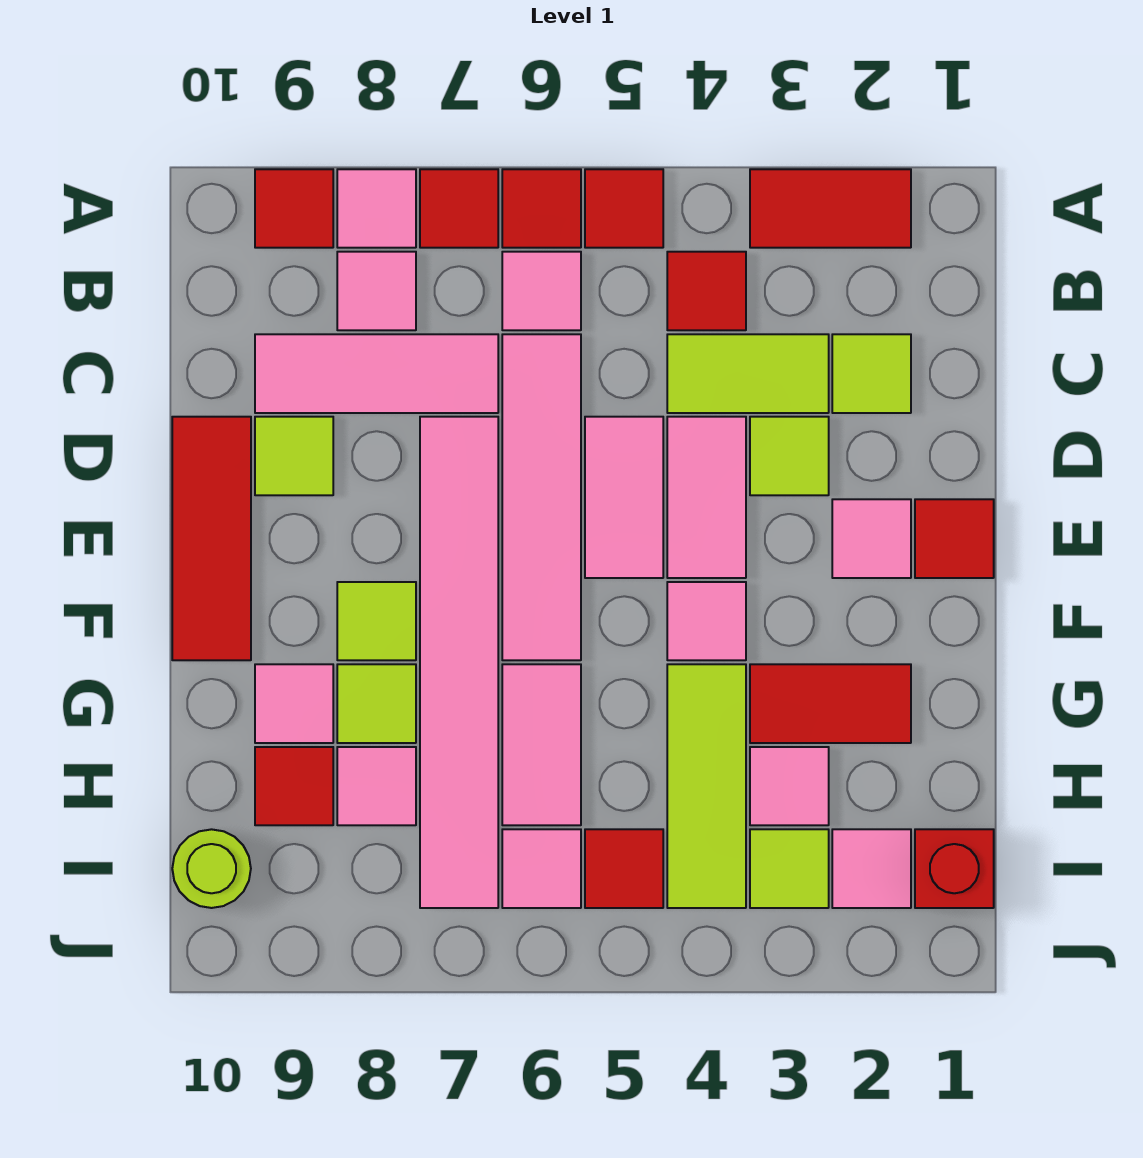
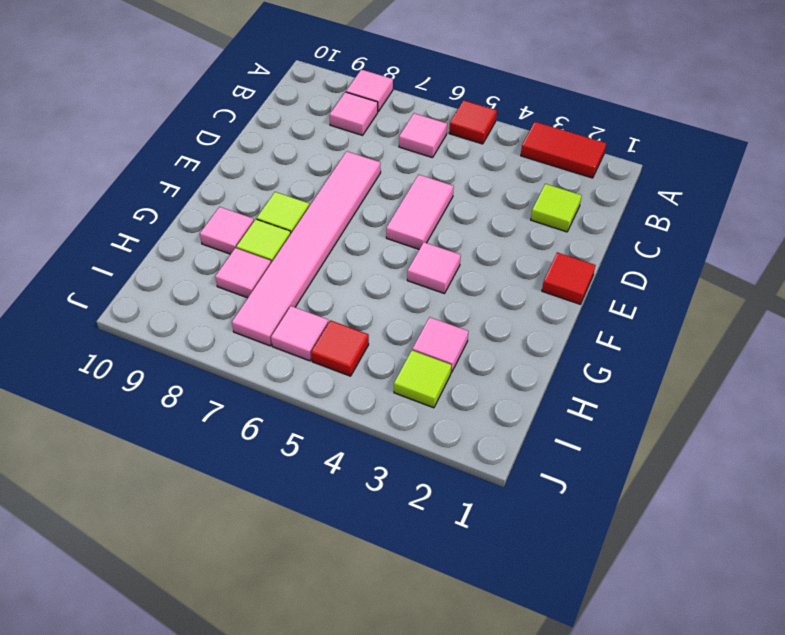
none -> red 1x1 tile [502,169,581,248]
none -> red 1x1 tile [420,169,498,248]
none -> red 1x1 tile [255,169,333,248]
none -> red 1x1 tile [667,252,746,330]

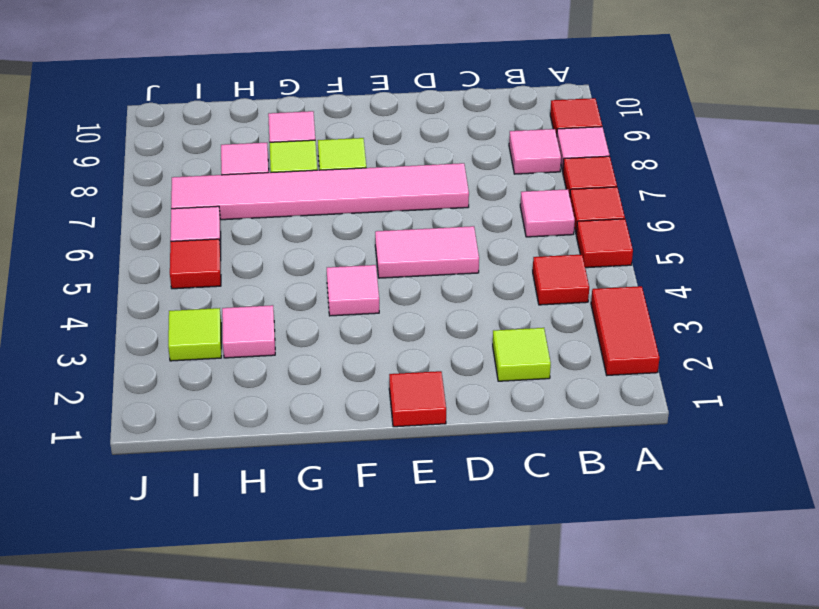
none -> lime 1x2 tile [667,334,829,413]
none -> pink 1x4 tile [502,334,581,660]
none -> pink 1x3 tile [255,334,498,413]
none -> lime 1x1 tile [750,417,829,495]

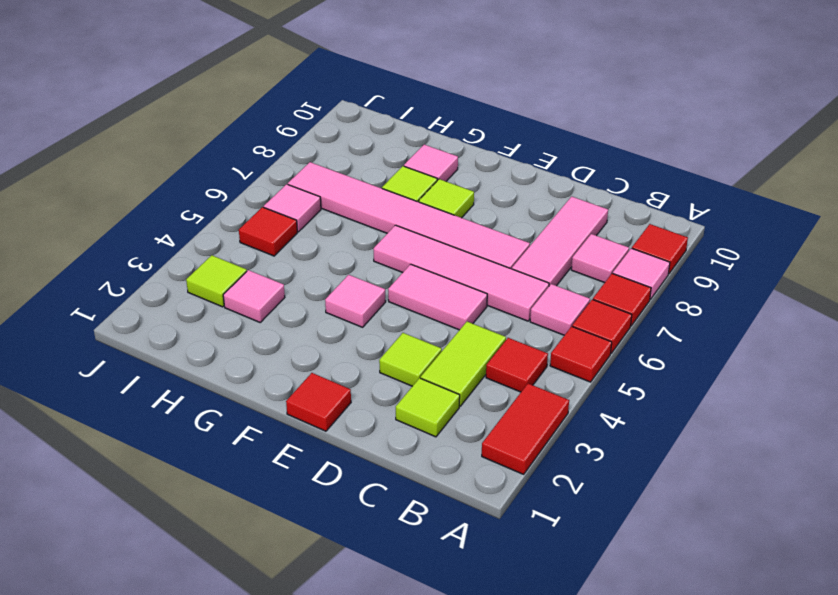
none -> pink 1x2 tile [667,417,746,578]
none -> lime 1x1 tile [255,417,333,495]
none -> red 1x3 tile [172,417,251,660]
none -> pink 1x1 tile [832,499,911,578]

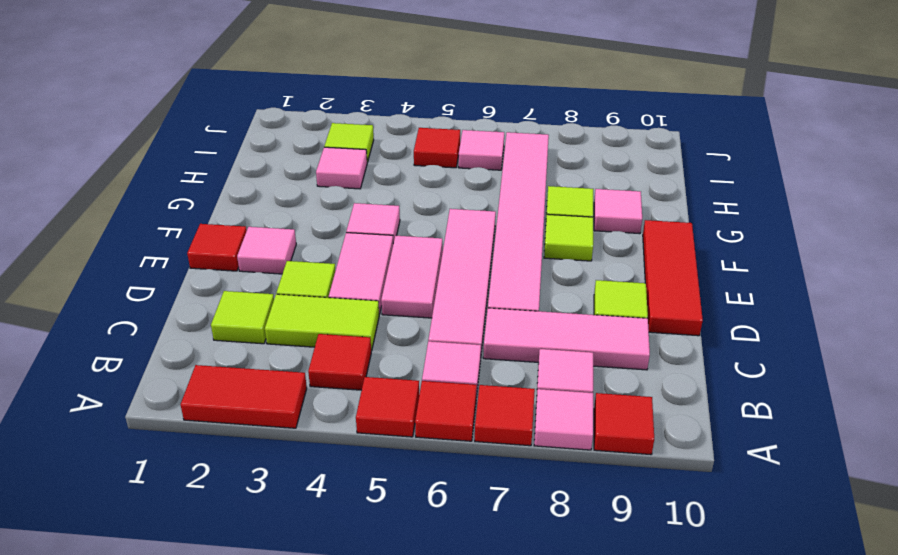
none -> red 1x2 tile [750,664,911,743]
none -> lime 1x3 tile [667,664,746,908]
none -> pink 1x2 tile [502,664,581,825]
none -> pink 1x1 tile [337,747,416,825]

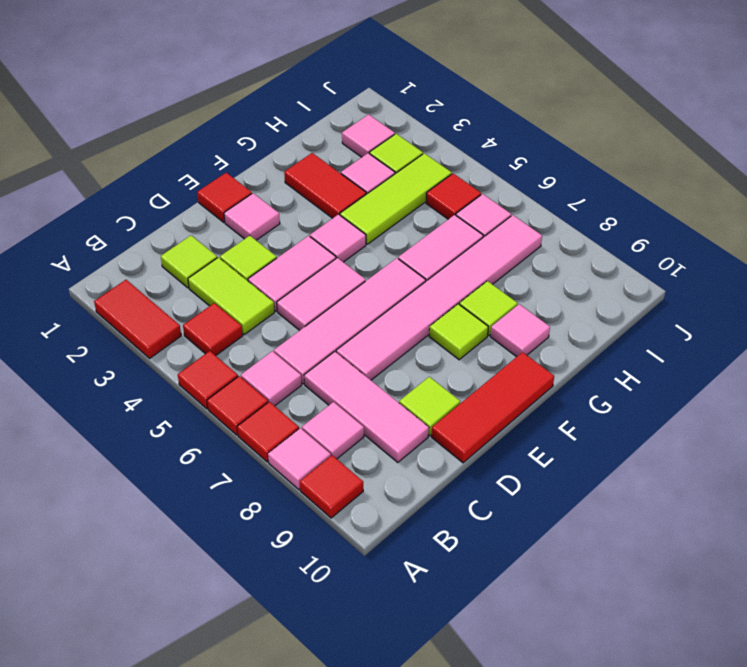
none -> pink 1x1 tile [337,747,416,825]
none -> red 1x1 tile [255,747,333,825]
none -> red 1x1 brick [915,829,994,908]
none -> lime 1x1 round brick [172,829,251,908]

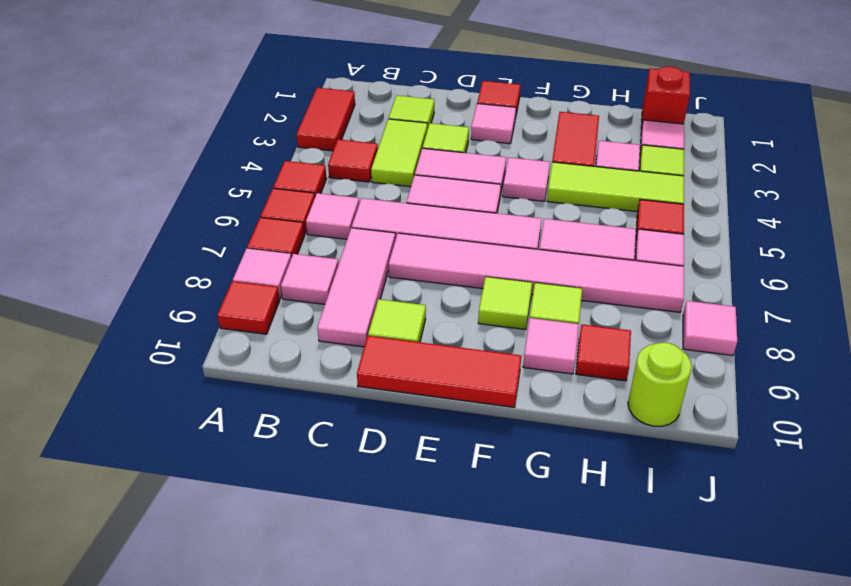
pink 1x1 tile [683,301,737,355] -> pink 1x1 tile moved to [337,747,416,825]

